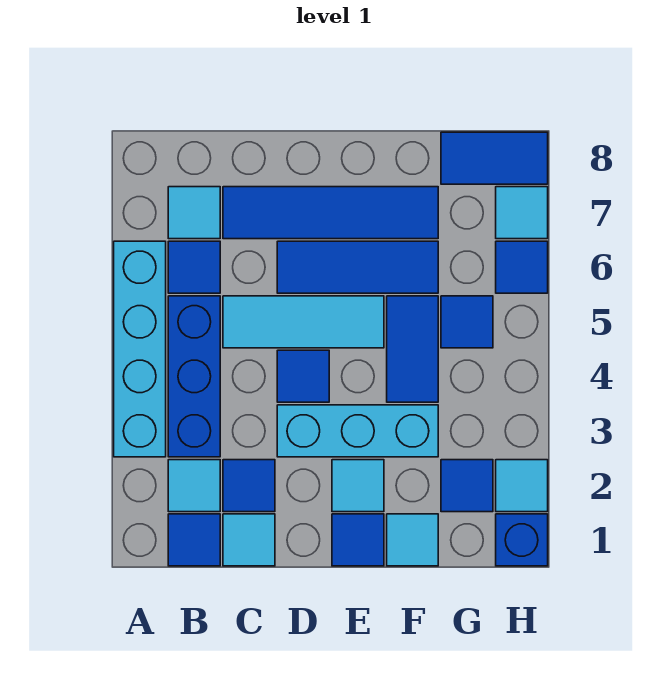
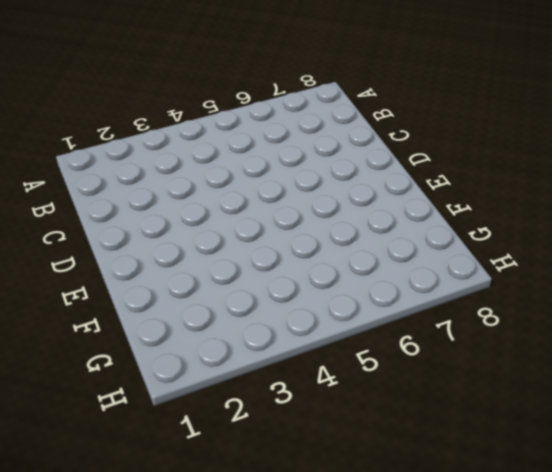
none -> cyan 1x4 brick [114,241,166,457]
none -> blue 1x1 tile [168,514,220,566]
none -> cyan 1x1 tile [168,460,220,512]

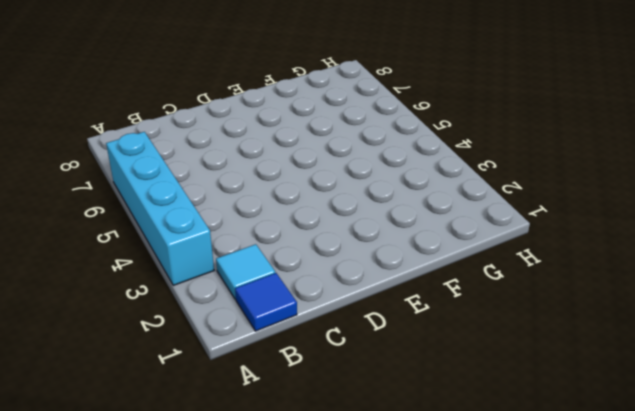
none -> blue 1x3 brick [168,296,220,457]
none -> blue 1x1 tile [168,241,220,293]
none -> cyan 1x1 tile [168,187,220,239]

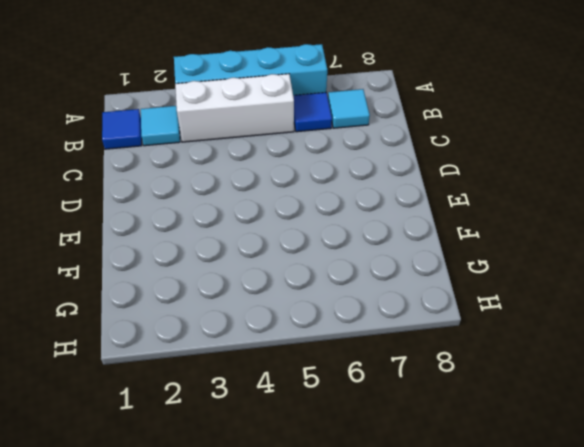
white 1x3 brick [175,74,294,142] -> blue 1x3 brick [168,296,220,457]
none -> cyan 1x1 tile [223,514,275,566]
none -> blue 1x1 tile [223,460,275,512]
none -> cyan 1x3 tile [223,296,384,348]

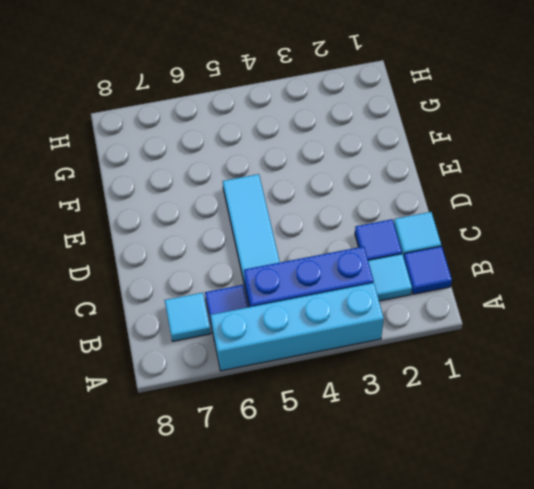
none -> blue 1x4 tile [223,187,438,239]
none -> cyan 1x3 brick [277,405,438,457]
none -> blue 1x1 tile [277,350,329,402]

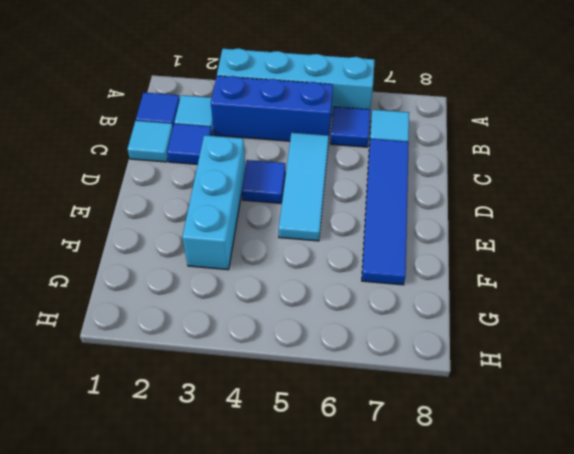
none -> blue 1x3 tile [277,241,438,293]
none -> blue 1x1 tile [332,514,384,566]
none -> cyan 1x1 tile [332,460,384,512]

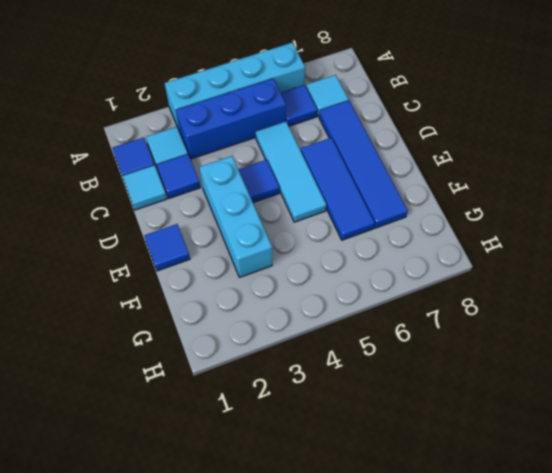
none -> cyan 1x1 tile [332,460,384,512]
none -> cyan 1x1 tile [387,514,438,566]
none -> blue 1x2 tile [387,296,438,402]

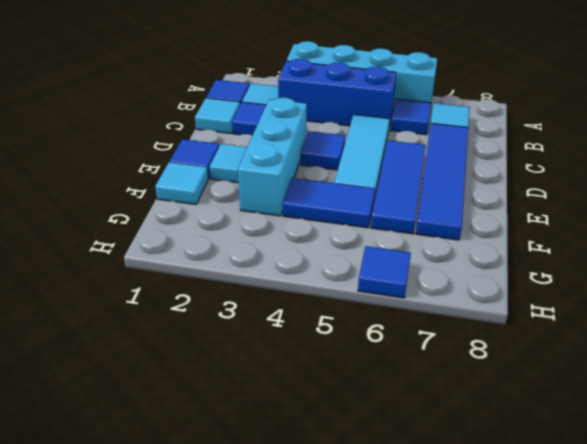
none -> blue 1x1 tile [441,460,493,512]
none -> blue 1x1 tile [441,296,493,348]
none -> blue 1x2 tile [441,132,548,184]

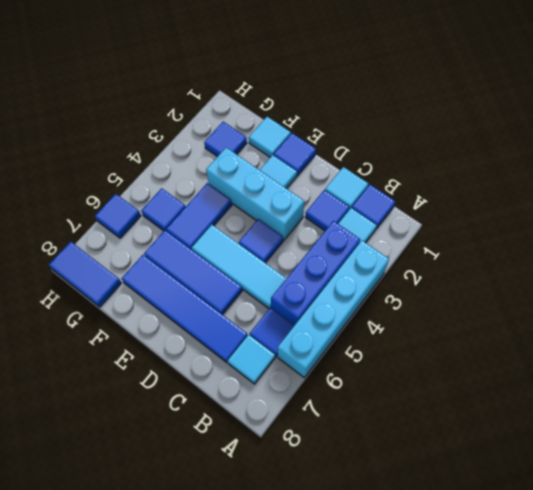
none -> blue 1x1 brick [496,514,548,566]
none -> cyan 1x1 tile [496,460,548,512]
none -> cyan 1x1 tile [496,187,548,239]

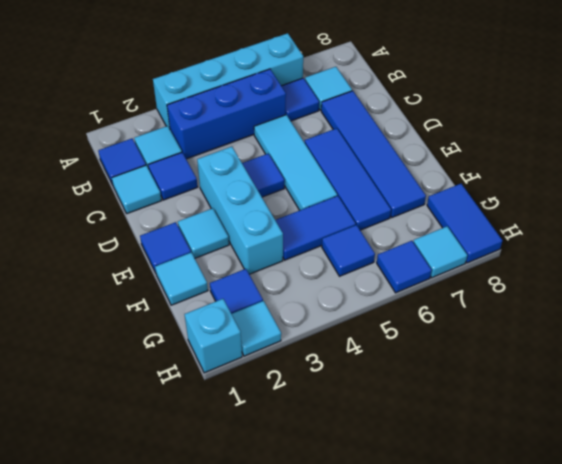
cyan 1x1 brick [184,299,242,373] -> blue 1x1 brick [496,514,548,566]

